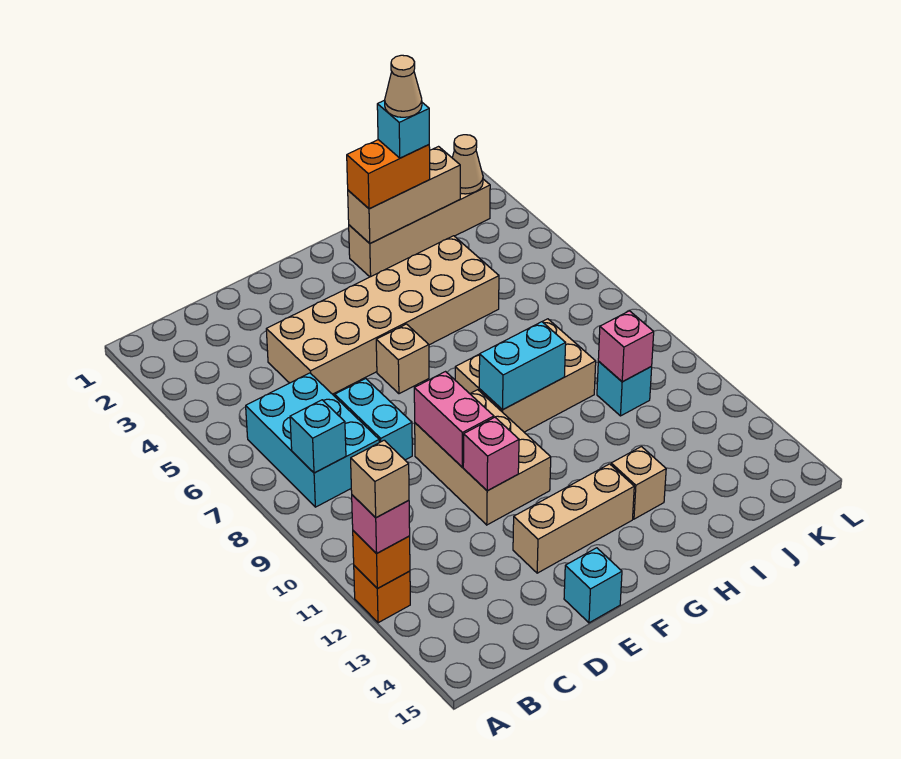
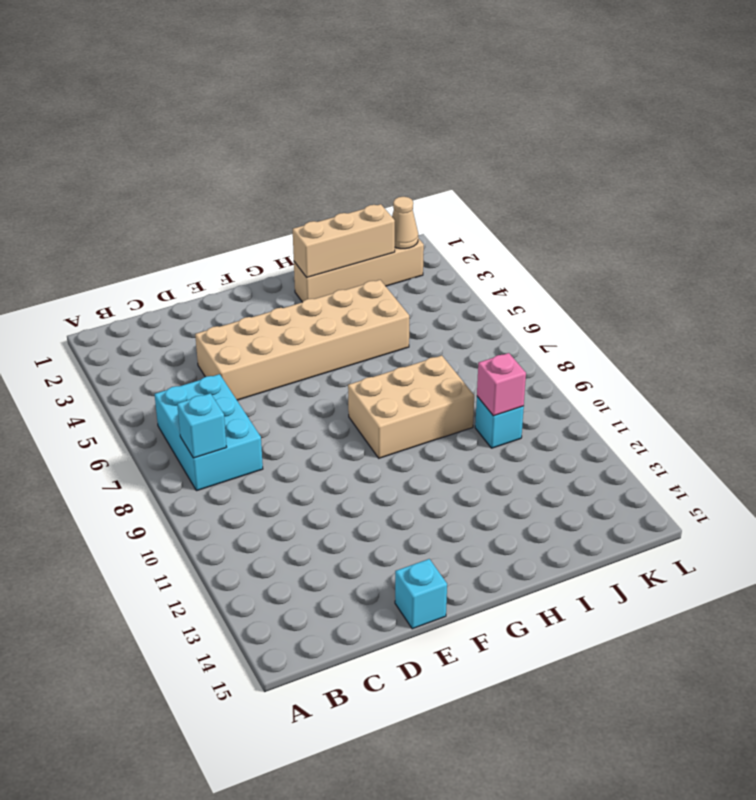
none -> orange 1x1 brick [354,566,410,623]
none -> cyan 1x2 brick [335,379,412,460]
none -> tan 2x3 brick [415,390,551,525]

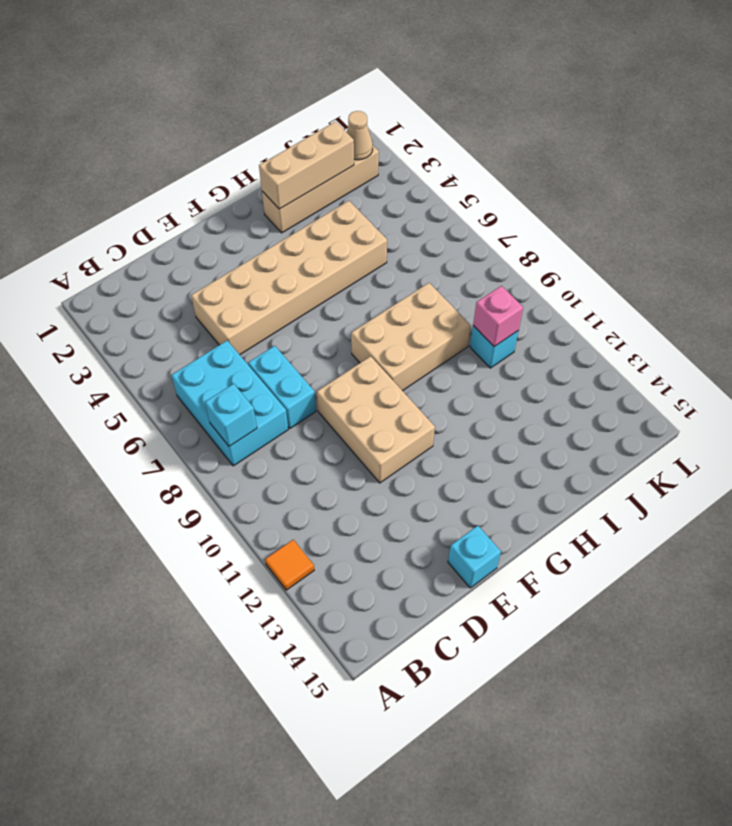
orange 1x1 tile [265,540,314,590] -> orange 1x1 brick [354,566,410,623]
none -> tan 1x3 brick [513,464,634,573]
none -> tan 1x1 brick [376,324,429,394]
none -> tan 1x1 brick [611,447,666,519]

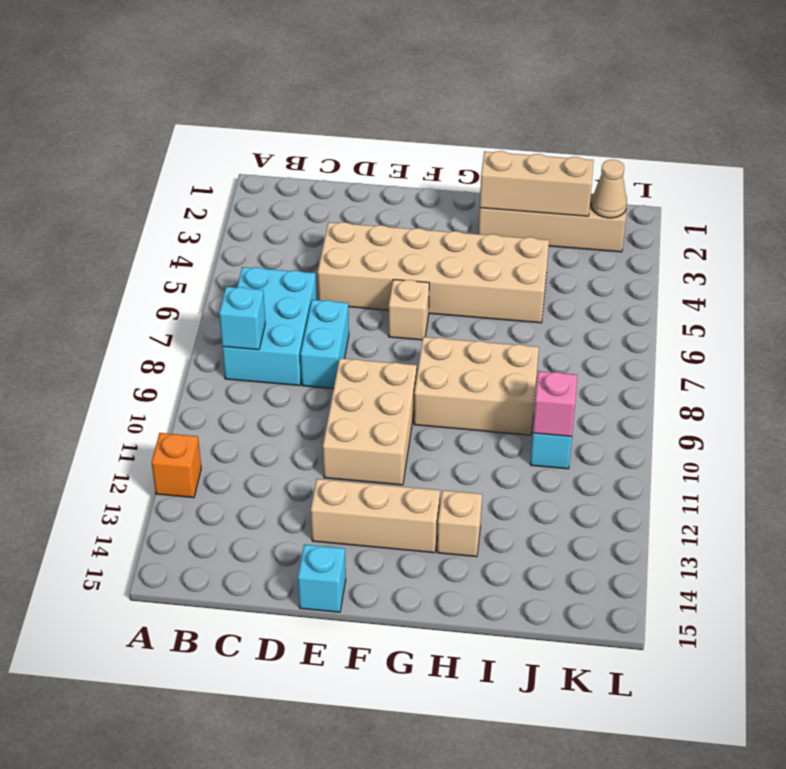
none -> orange 1x1 brick [353,531,410,589]
none -> pink 1x2 brick [414,372,494,467]
none -> pink 1x1 brick [463,417,519,491]

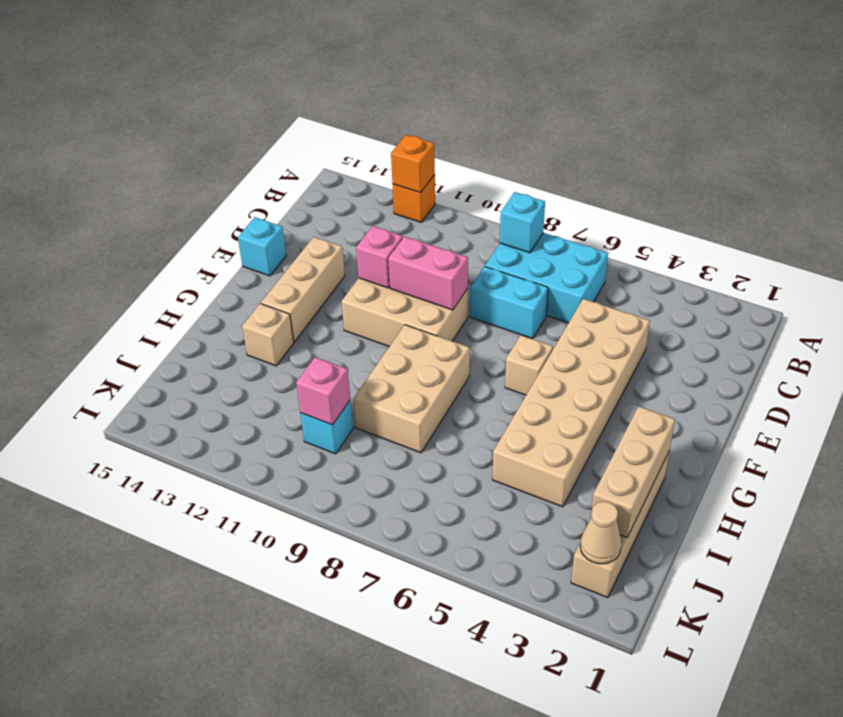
none -> cyan 1x2 brick [479,322,566,410]
none -> pink 1x1 brick [352,495,410,554]
none -> orange 1x2 brick [347,140,430,209]

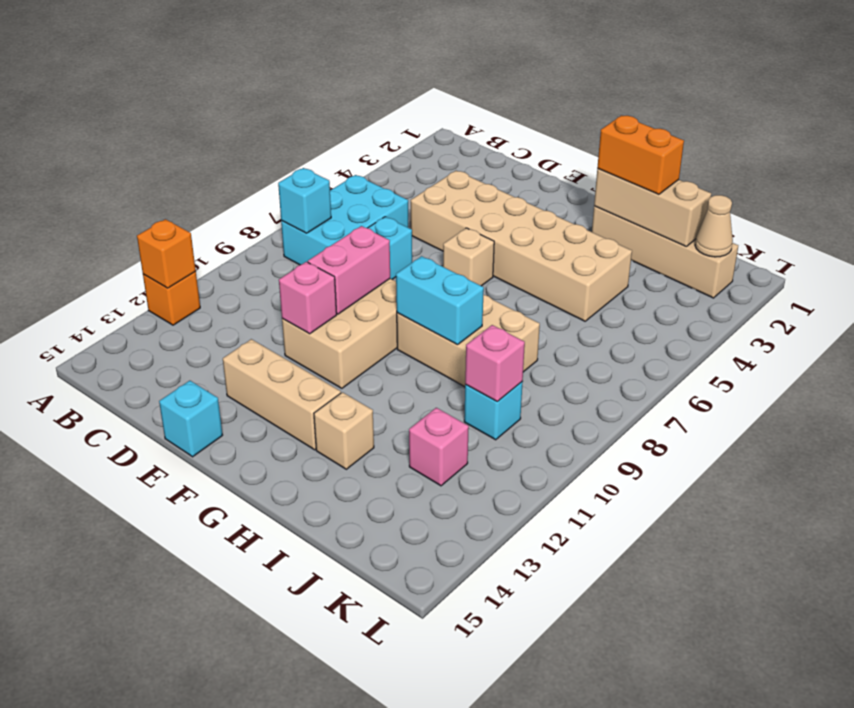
pink 1x1 brick [409,408,469,486] -> pink 1x1 brick moved to [352,495,410,554]
none -> tan 1x1 brick [351,440,409,518]
none -> cyan 1x1 brick [377,100,429,158]
none -> tan 1x1 cone [385,55,422,117]

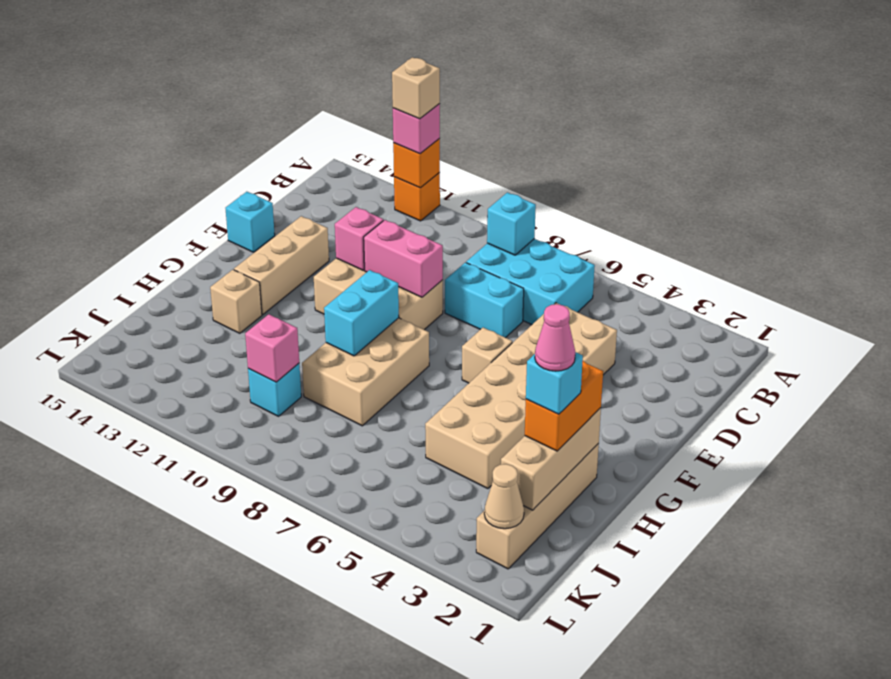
pink 1x1 cone [535,304,575,371] -> tan 1x1 cone [385,55,422,117]

